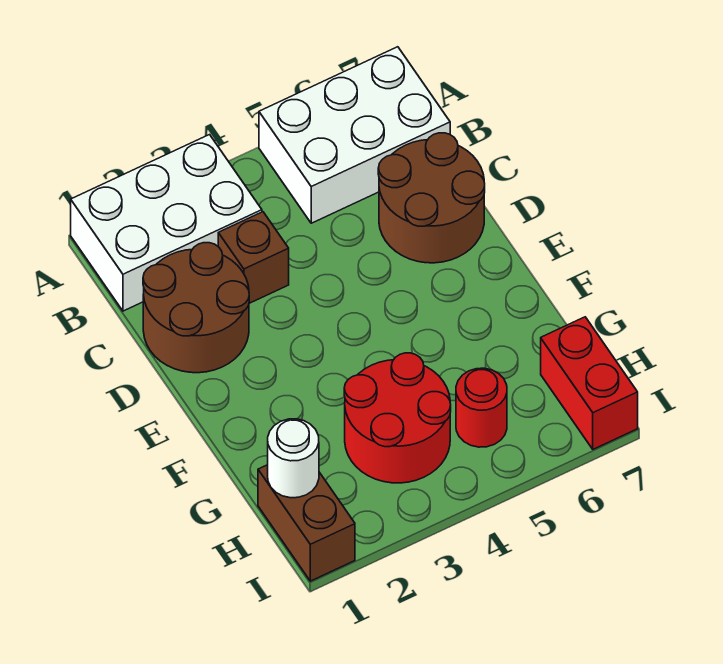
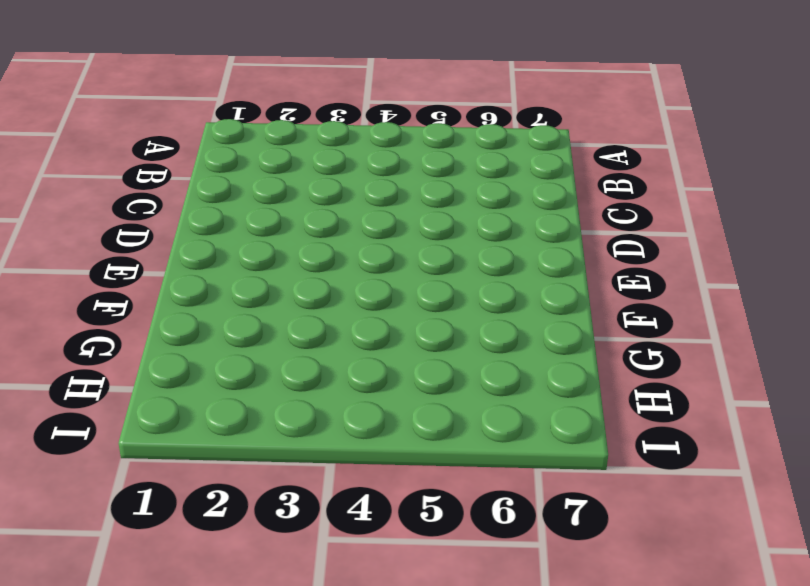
none -> white 2x3 brick [71,135,262,311]
none -> white 2x3 brick [259,47,450,223]

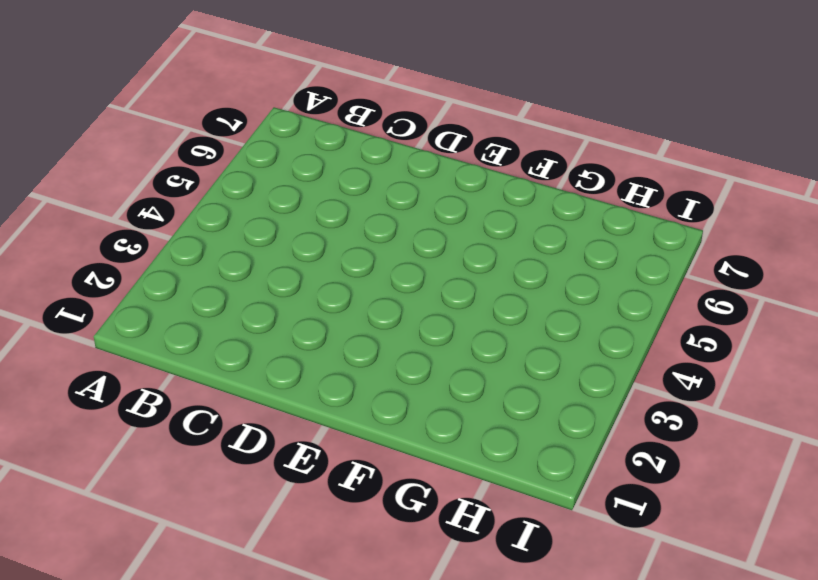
none -> white 2x3 brick [71,135,262,311]
none -> white 2x3 brick [259,47,450,223]

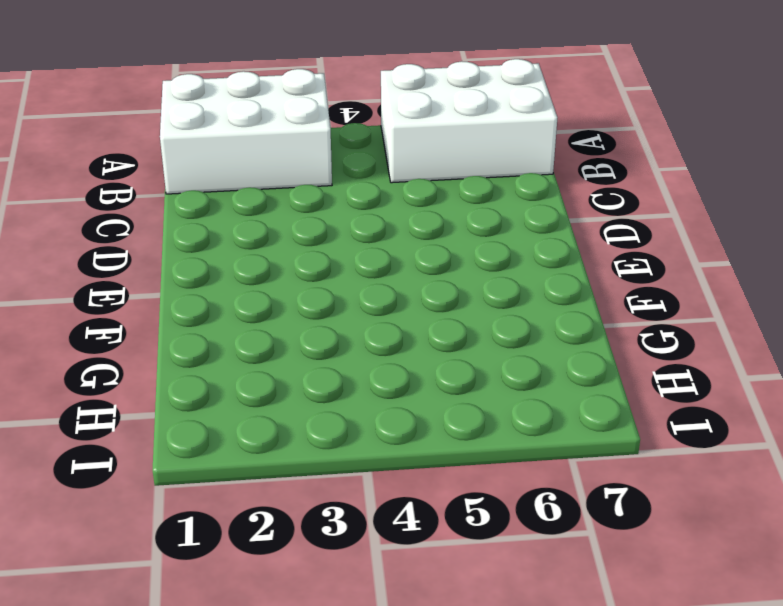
none -> brown 2x2 round brick [143,243,249,373]
none -> brown 1x1 brick [218,212,289,303]

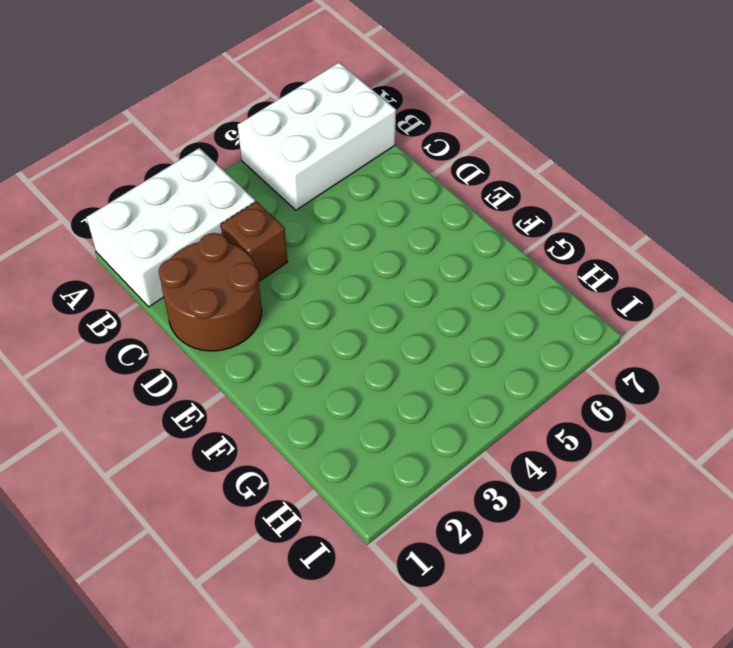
none -> brown 2x2 round brick [378,133,485,263]
none -> red 2x2 round brick [344,353,451,483]

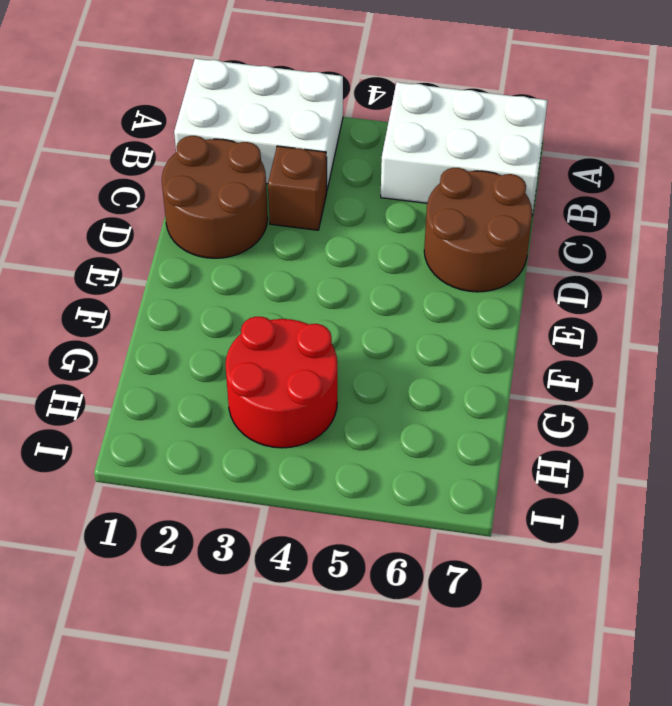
none -> brown 1x2 brick [258,465,355,581]
none -> red 1x1 round brick [456,368,507,447]

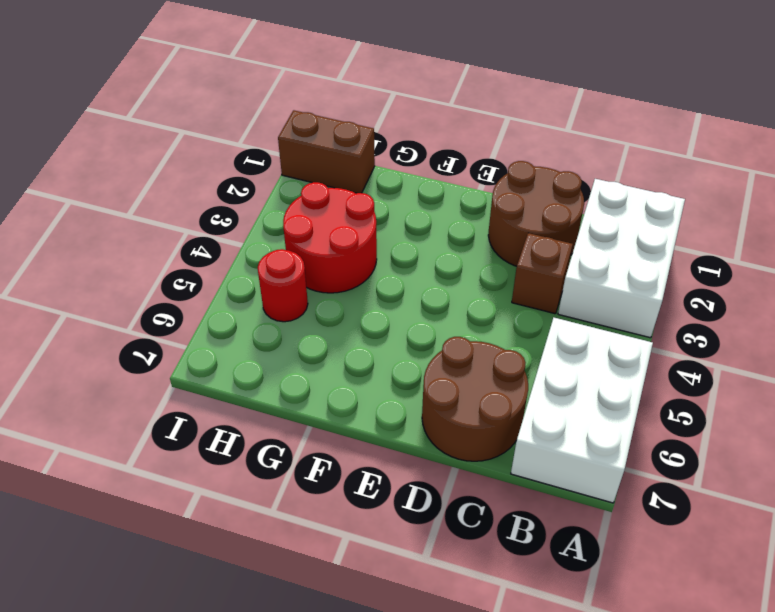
none -> red 1x2 brick [541,317,638,449]
none -> white 1x1 round brick [268,419,319,498]

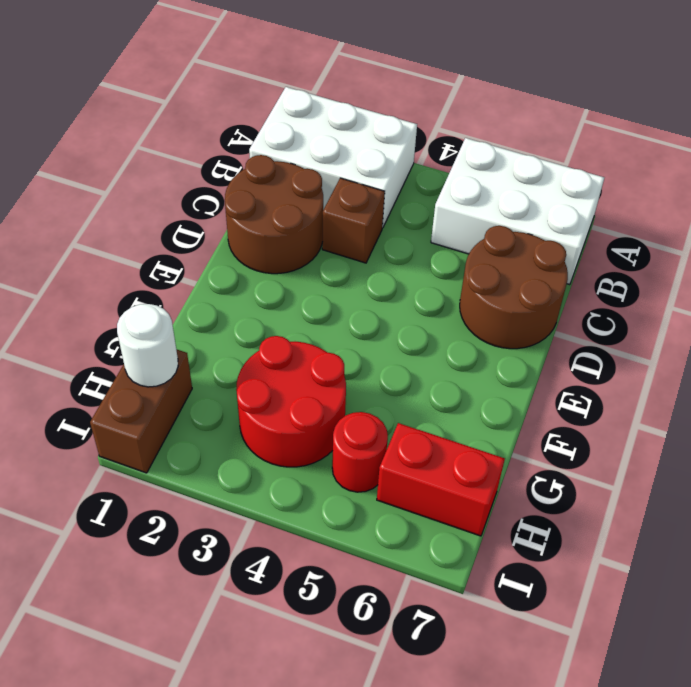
red 1x2 brick [377,423,505,536] -> red 1x2 brick turned to [541,317,638,449]

